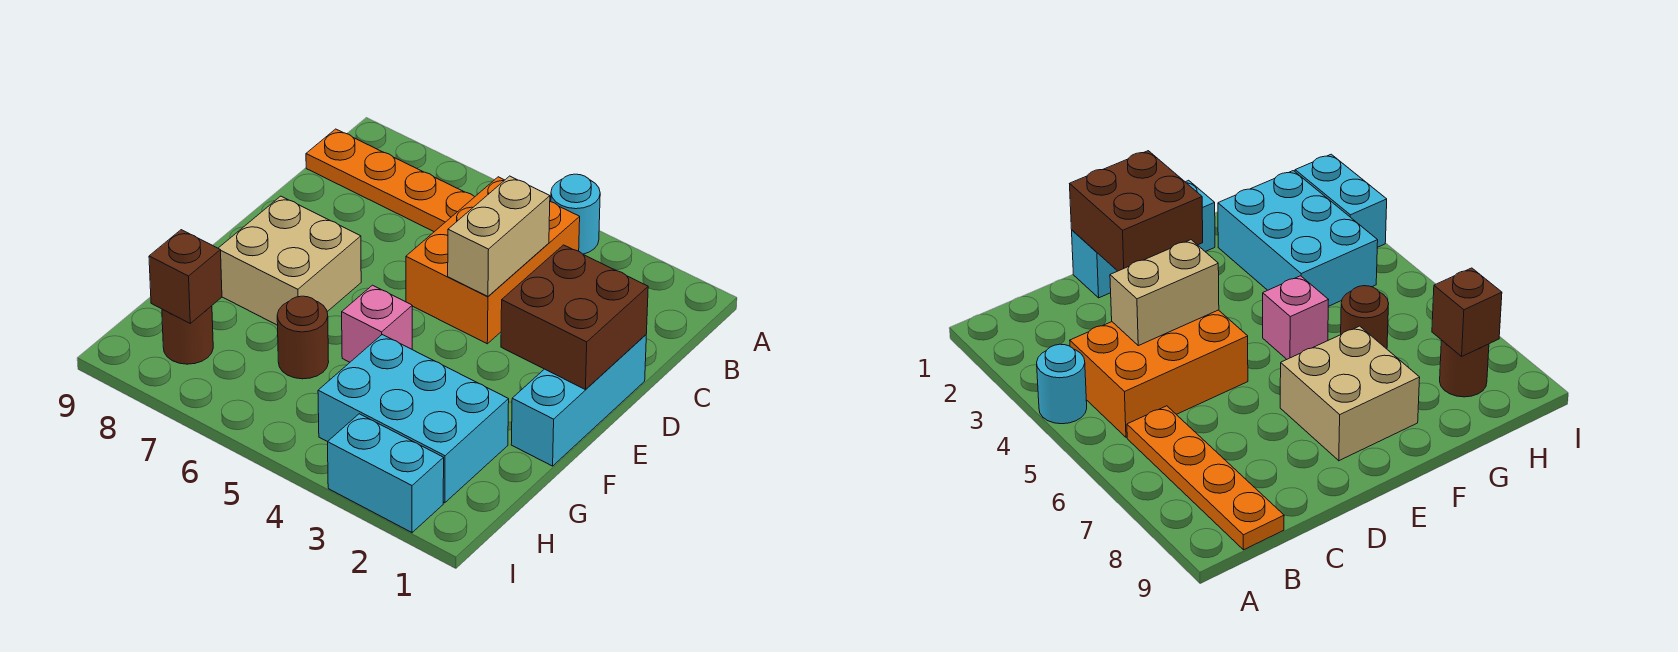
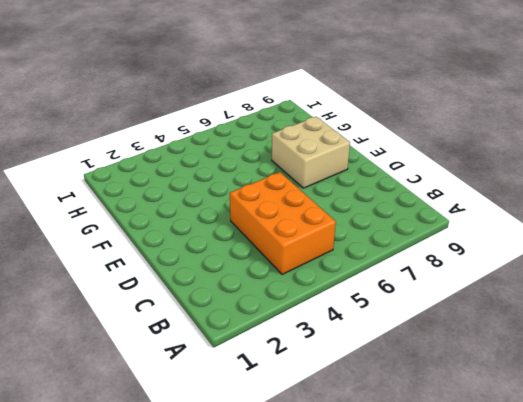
none -> cyan 1x1 round brick [551,174,600,254]
none -> orange 1x4 plate [306,129,474,232]
none -> cyan 1x3 brick [511,335,646,466]

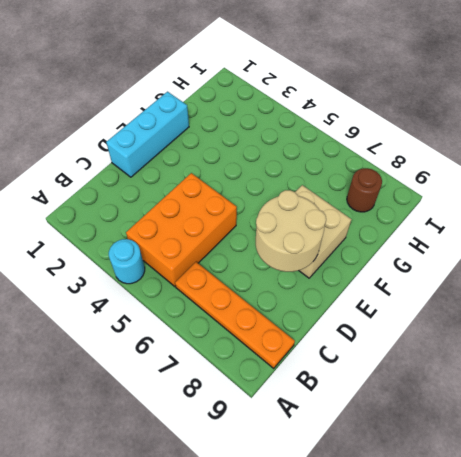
tan 2x2 round brick [256,190,326,272] -> none
none -> pink 1x1 brick [342,285,412,362]
none -> cyan 2x3 brick [318,335,509,503]
none -> brown 1x1 round brick [277,296,329,379]

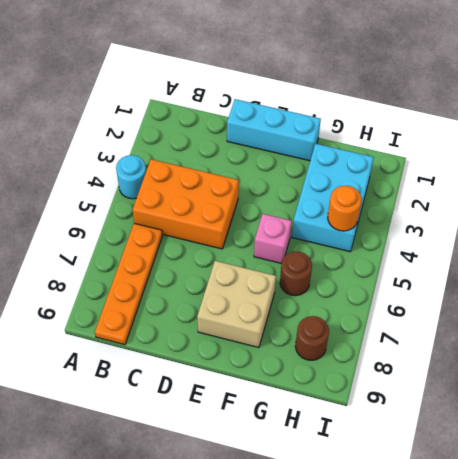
orange 1x1 round brick [328,186,362,231] -> none
none -> cyan 1x2 brick [328,414,444,533]
none -> tan 1x2 brick [448,176,550,296]
none -> brown 2x2 brick [501,245,648,389]

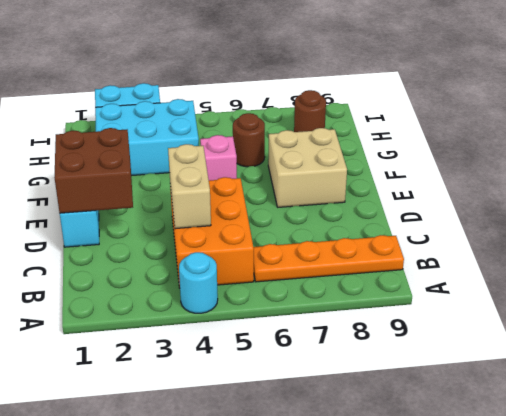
none -> brown 1x1 brick [149,230,222,323]

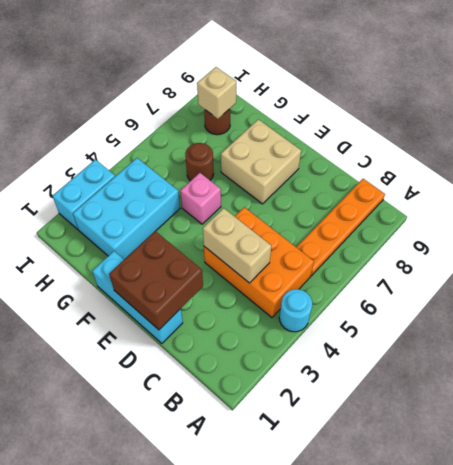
tan 1x1 brick [197,67,236,119] -> brown 1x1 brick [149,230,222,323]

